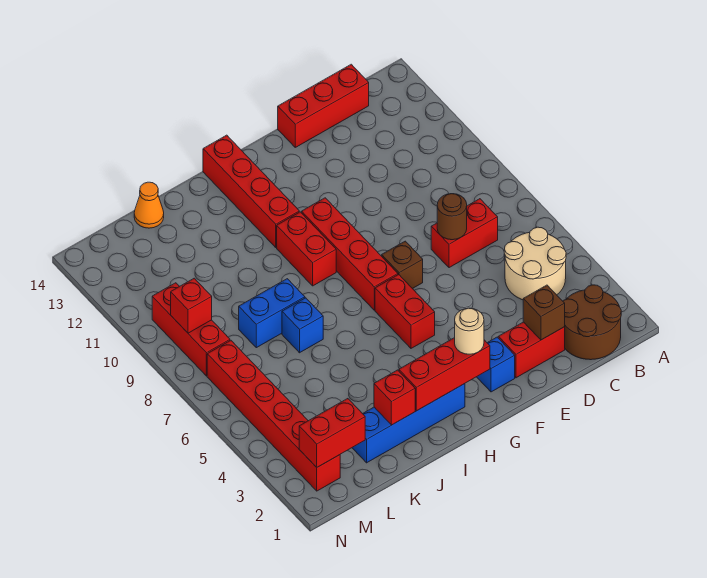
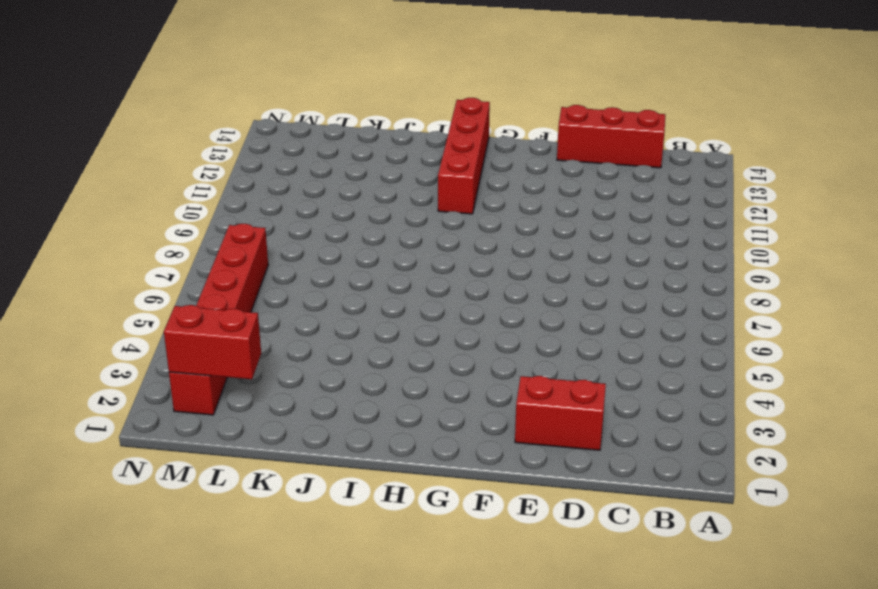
none -> brown 2x2 round brick [563,285,621,360]
none -> tan 2x2 round brick [504,227,566,300]
none -> red 1x2 brick [431,199,498,268]

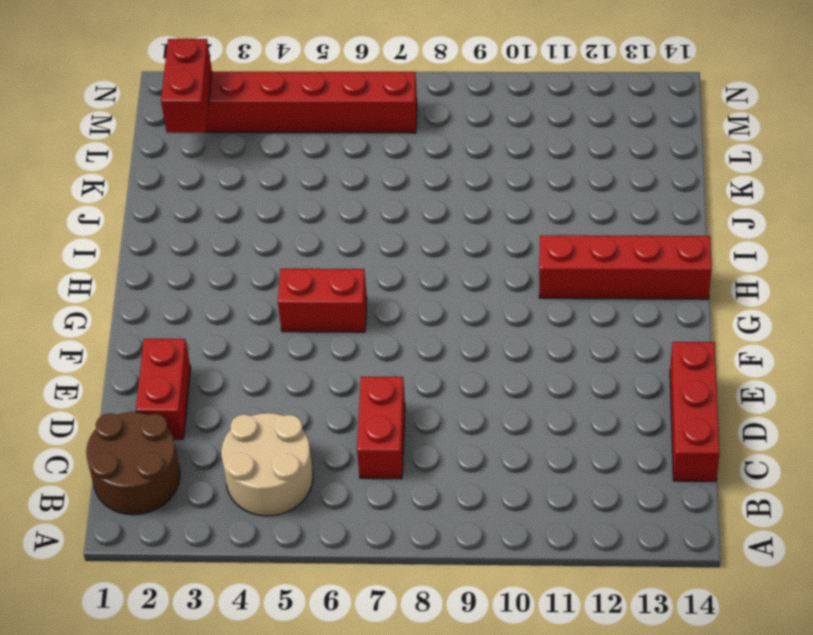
none -> blue 1x1 brick [477,337,515,392]
none -> brown 1x1 brick [382,241,423,289]
none -> red 1x4 brick [302,198,398,310]

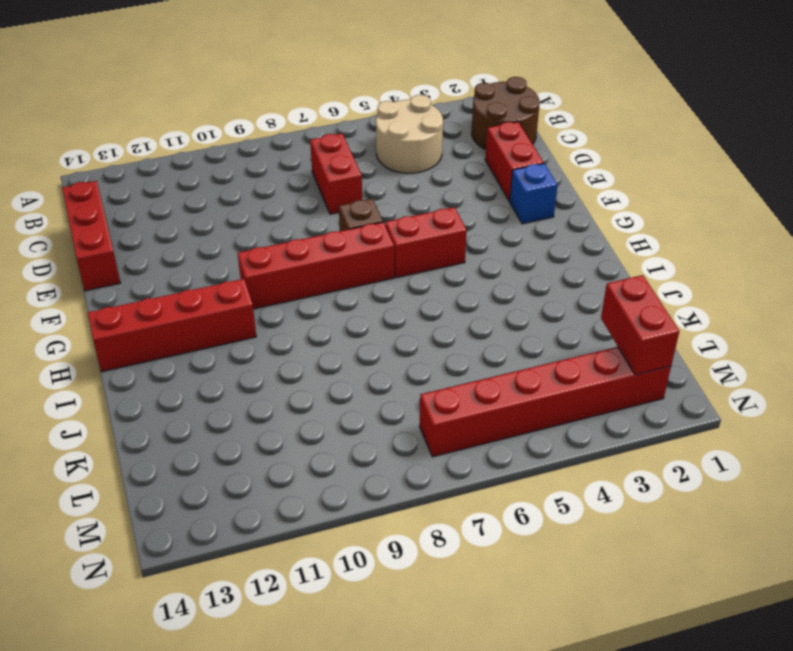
none -> blue 1x4 brick [352,384,465,463]
none -> red 1x2 brick [277,212,336,286]
none -> blue 1x1 brick [282,298,323,353]

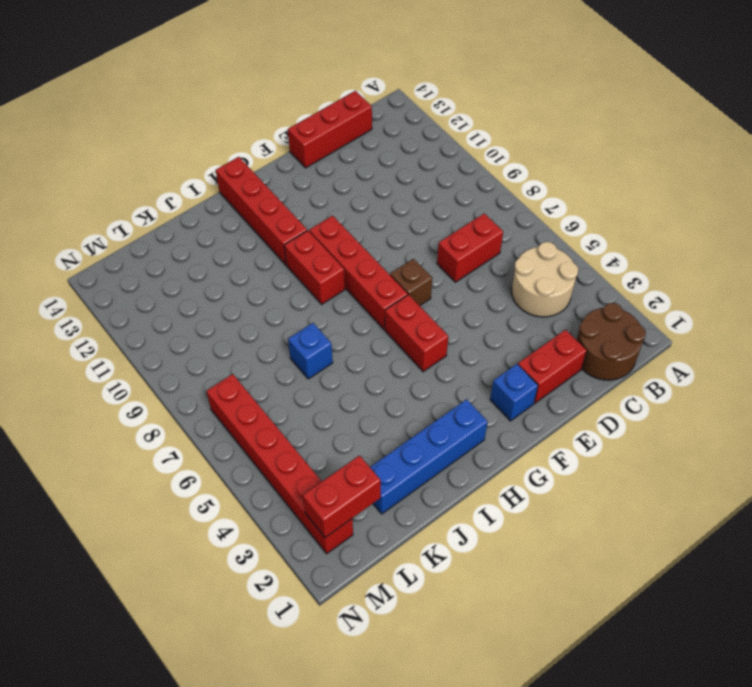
none -> blue 1x2 brick [239,279,305,348]
none -> orange 1x1 cone [134,182,164,228]
none -> red 1x3 brick [152,283,230,376]

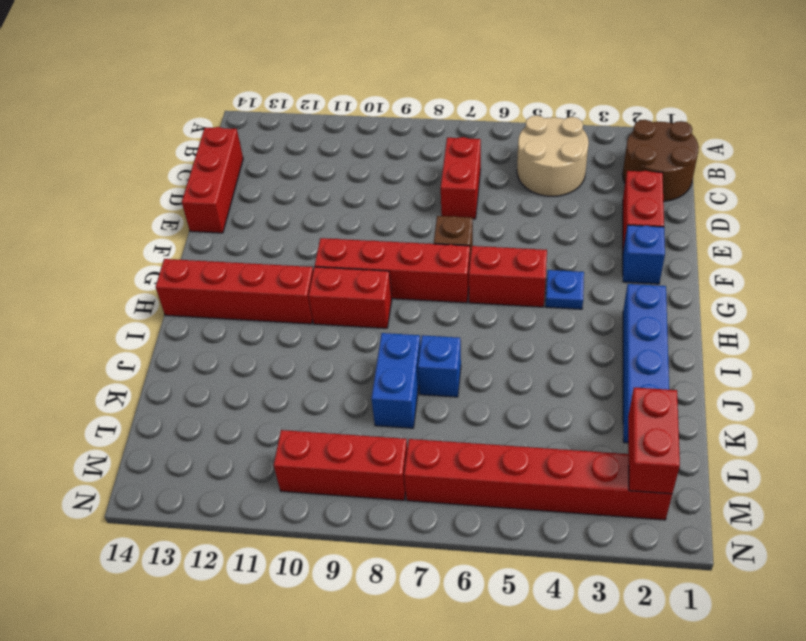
blue 1x1 plate [546,270,584,309] -> none
none -> orange 1x1 cone [134,182,164,228]
none -> brown 1x1 brick [523,285,565,340]
none -> brown 1x1 round brick [437,194,467,240]

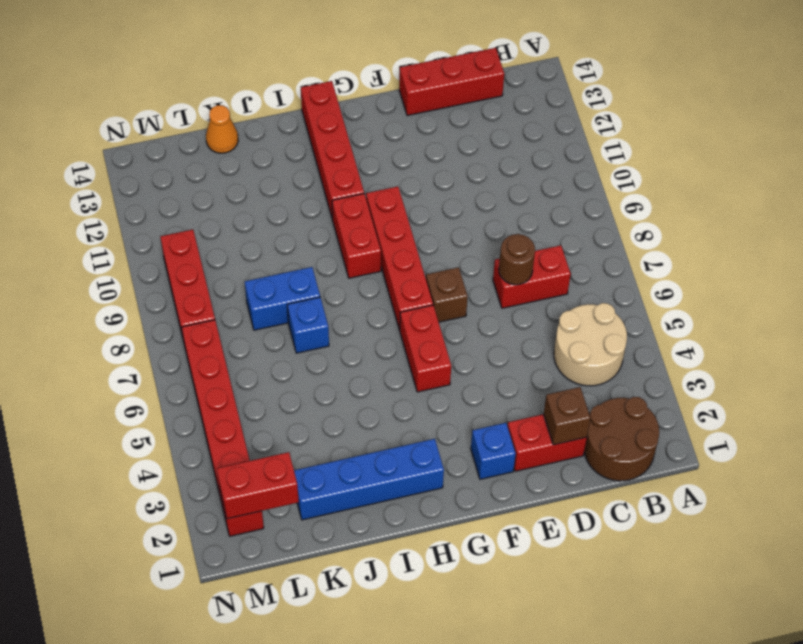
none -> red 1x3 brick [399,338,490,411]
none -> red 1x1 brick [374,370,415,425]
none -> red 1x1 brick [171,278,212,333]

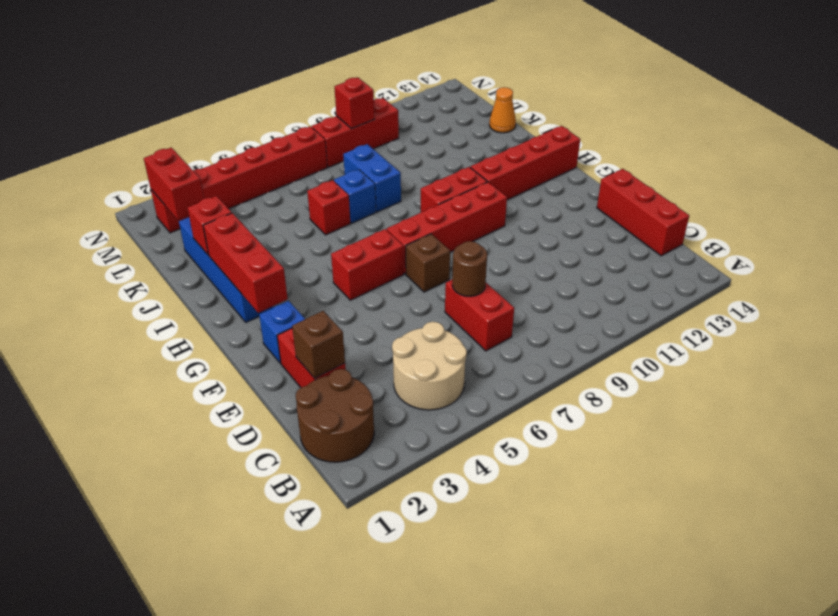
red 1x1 brick [307,180,351,235] -> none
none -> tan 1x1 round brick [455,308,484,354]

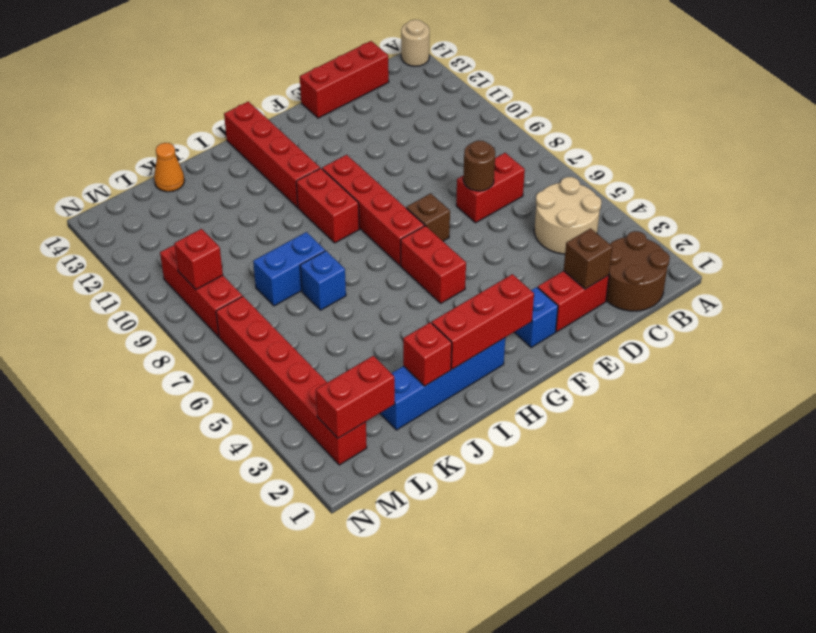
tan 1x1 round brick [401,20,429,66] -> tan 1x1 round brick moved to [455,308,484,354]

